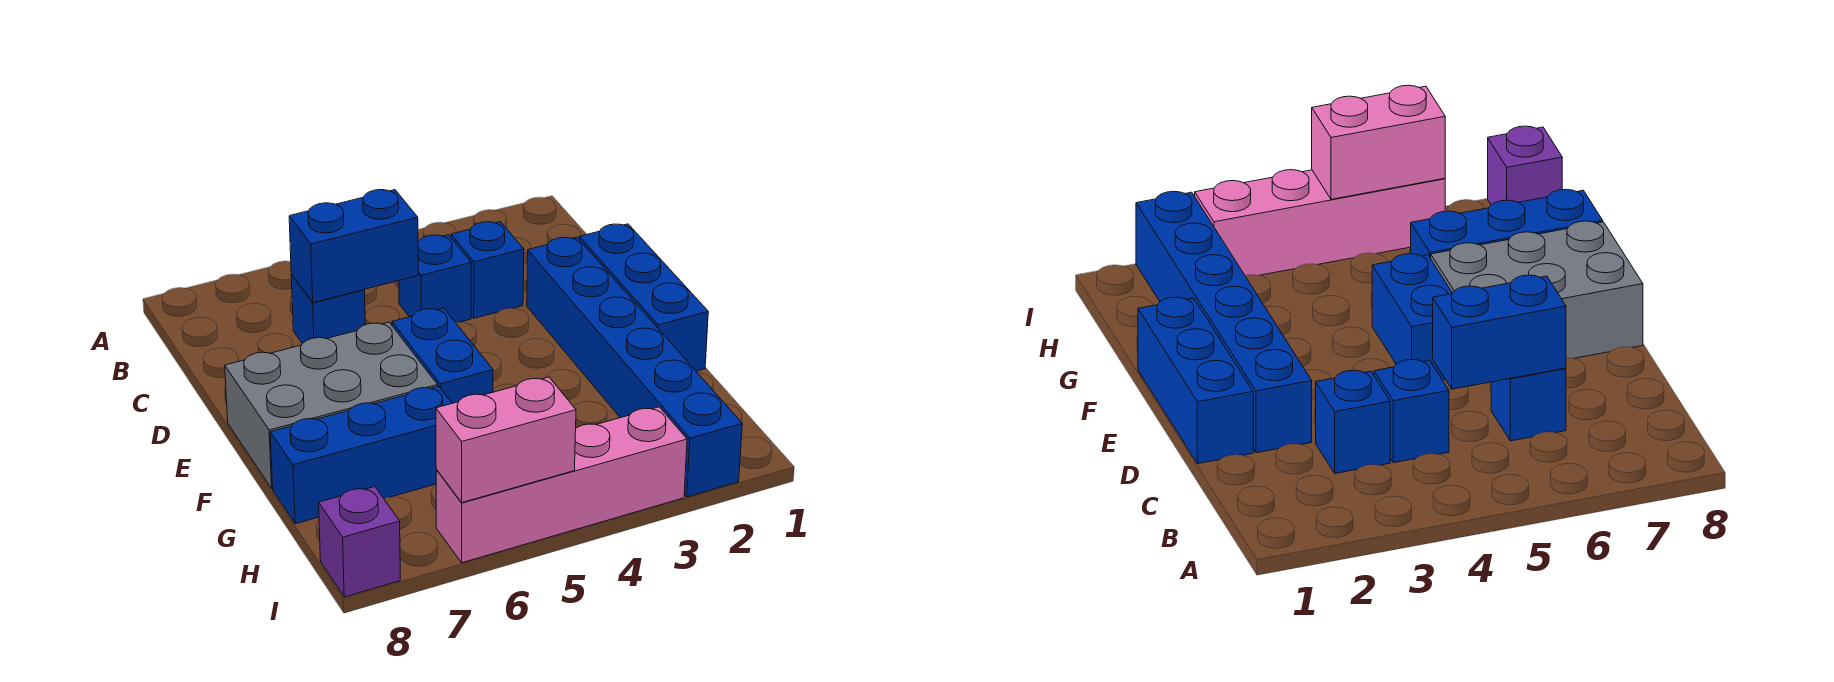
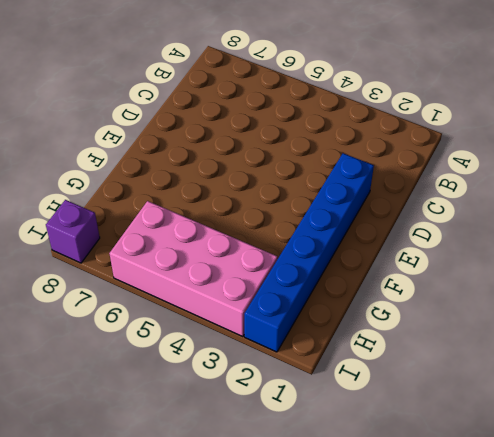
pink 2x4 brick [109,201,277,337] -> pink 1x4 brick [436,407,687,563]
none -> blue 1x1 brick [451,222,524,318]
none -> blue 1x1 brick [399,235,471,322]
none -> blue 1x1 brick [291,275,365,344]

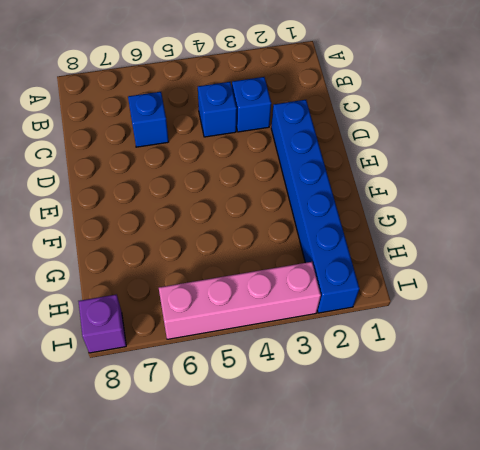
none -> blue 1x3 brick [579,224,708,371]
none -> blue 1x2 brick [392,308,493,403]
none -> grey 2x3 brick [225,322,438,489]

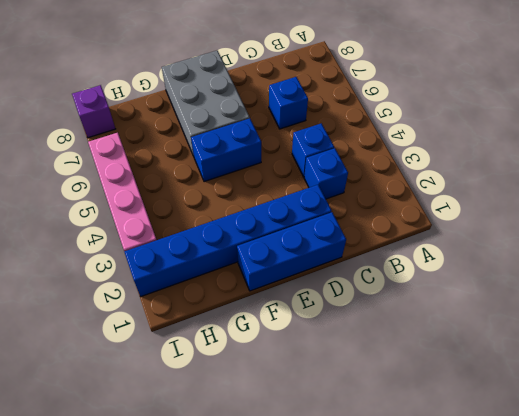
none -> blue 1x3 brick [270,386,452,524]
none -> blue 1x2 brick [289,190,418,302]
none -> pink 1x2 brick [436,377,576,503]

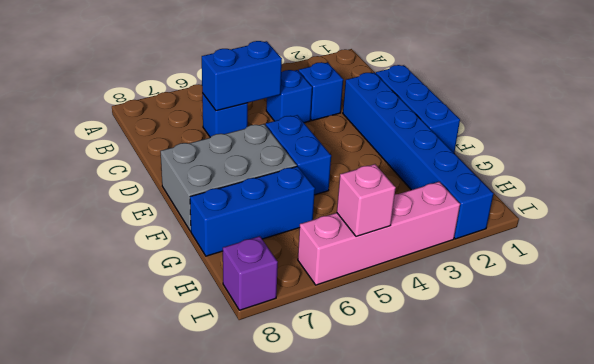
pink 1x1 brick [337,164,396,237] -> pink 1x2 brick [436,377,576,503]

